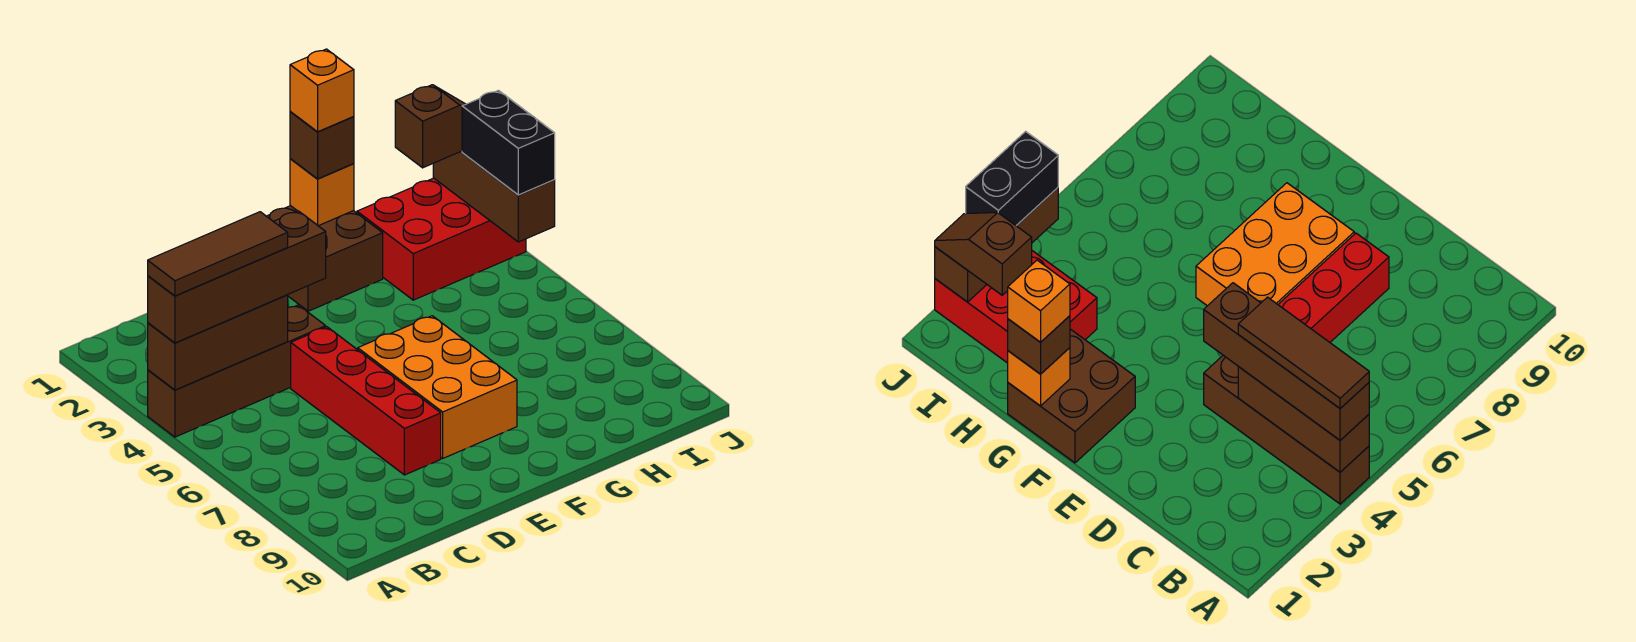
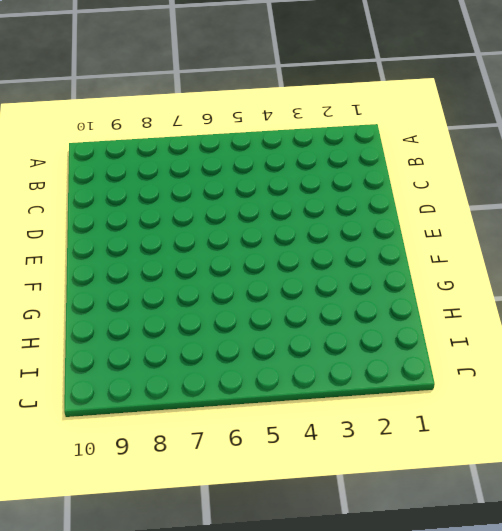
none -> brown 1x4 brick [148,305,326,437]
none -> red 1x4 brick [291,327,441,475]
none -> orange 2x3 brick [358,316,517,458]

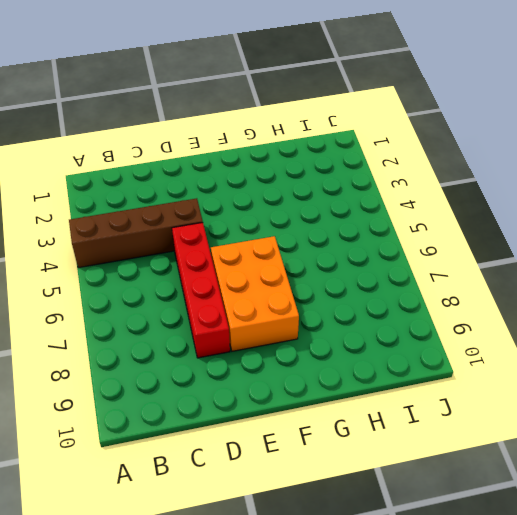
none -> brown 2x2 brick [267,206,383,311]
none -> red 2x3 brick [357,178,526,300]
none -> brown 1x3 brick [148,295,288,390]

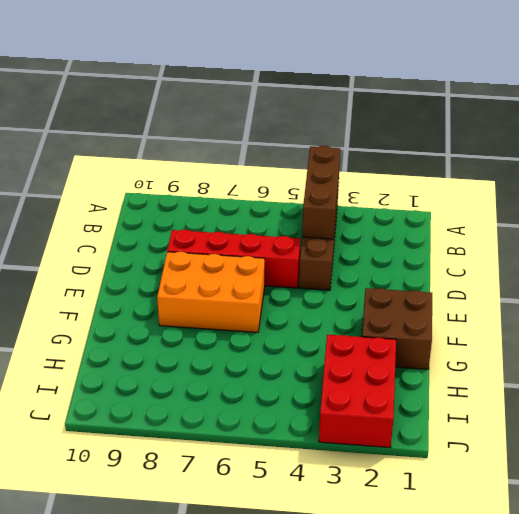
none -> orange 1x1 brick [290,159,354,226]
none -> brown 1x3 brick [433,151,555,242]
none -> brown 1x4 brick [148,211,326,343]

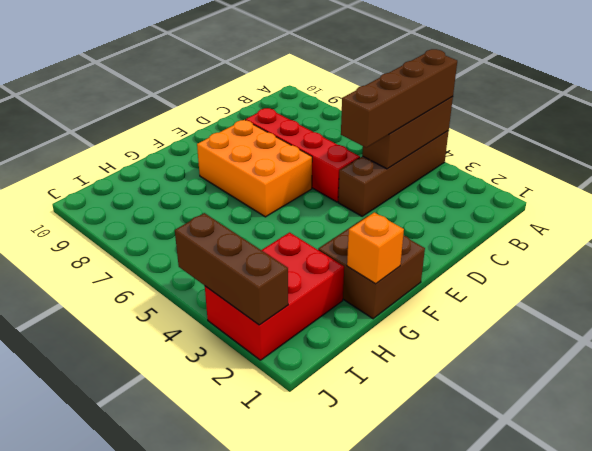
none -> brown 1x1 brick [290,112,354,179]
none -> brown 1x2 slope [395,85,466,168]
none -> black 1x2 brick [462,90,555,195]

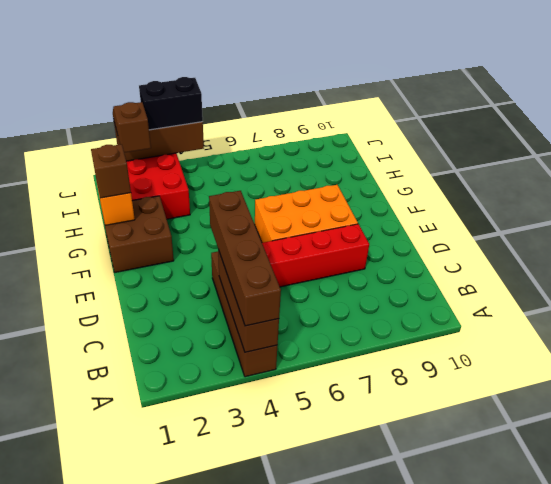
none -> brown 1x3 tile [148,212,288,296]
none -> orange 1x1 brick [290,49,354,132]

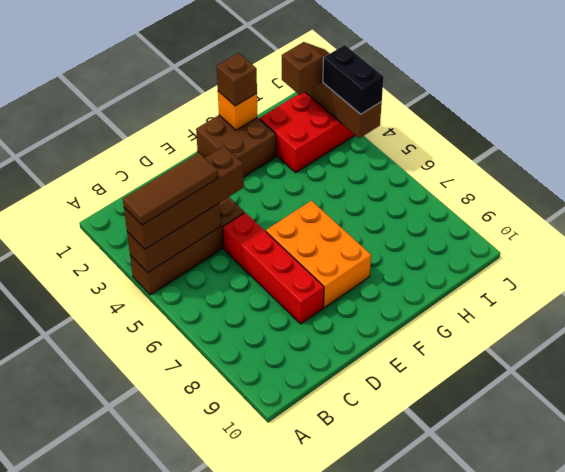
none -> orange 1x1 brick [290,49,354,132]

